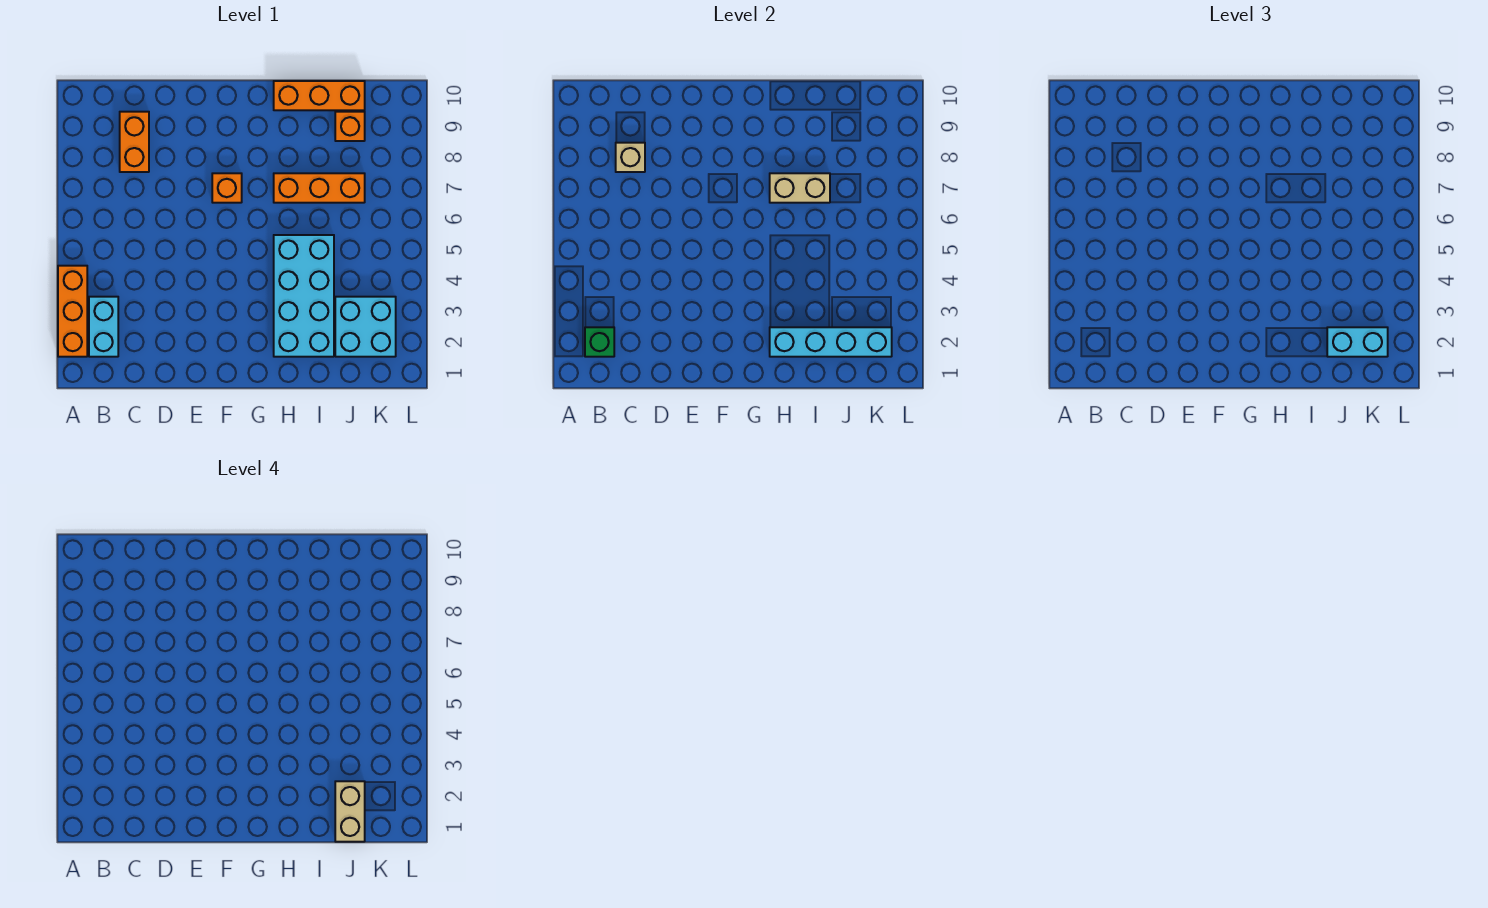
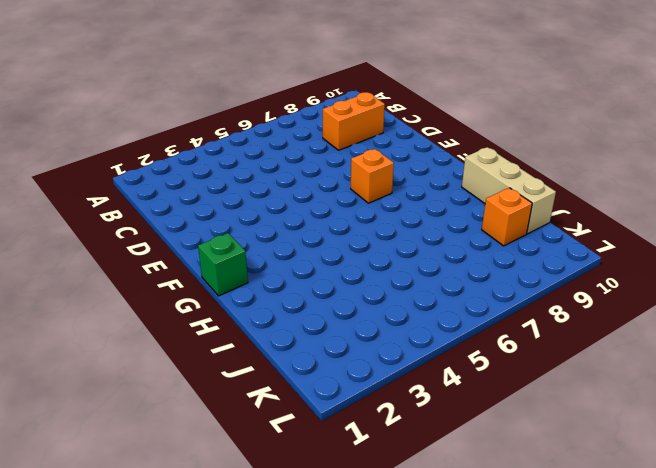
green 1x1 brick [198,233,248,296] -> green 1x1 brick moved to [585,327,614,357]
tan 1x3 brick [462,147,556,234] -> orange 1x3 brick [274,81,365,110]
none -> orange 1x3 brick [58,266,87,357]
none -> cyan 1x2 brick [89,297,118,357]
none -> cyan 2x4 brick [274,235,334,357]

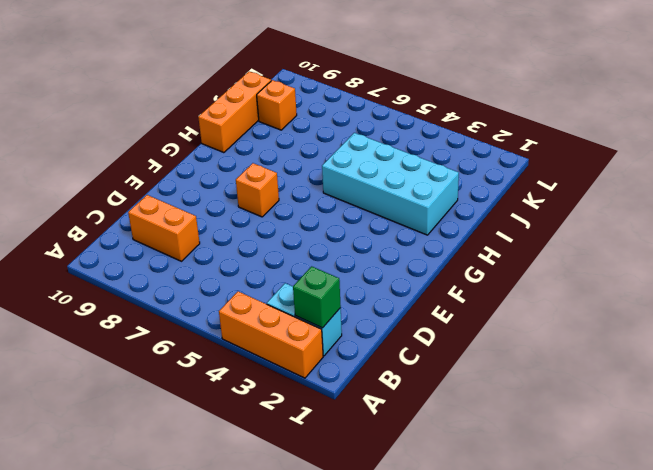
none -> orange 1x3 brick [274,173,365,203]
none -> cyan 2x2 brick [335,297,396,357]
none -> tan 1x1 brick [616,143,645,172]

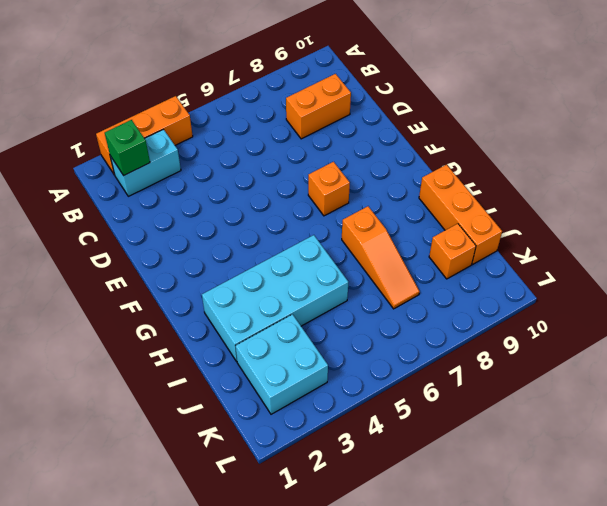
orange 1x3 slope [342,206,420,309] -> orange 1x3 brick [274,173,365,203]
none -> tan 1x1 brick [616,143,645,172]
none -> cyan 1x4 brick [770,327,892,357]
none -> tan 1x2 brick [770,173,830,203]

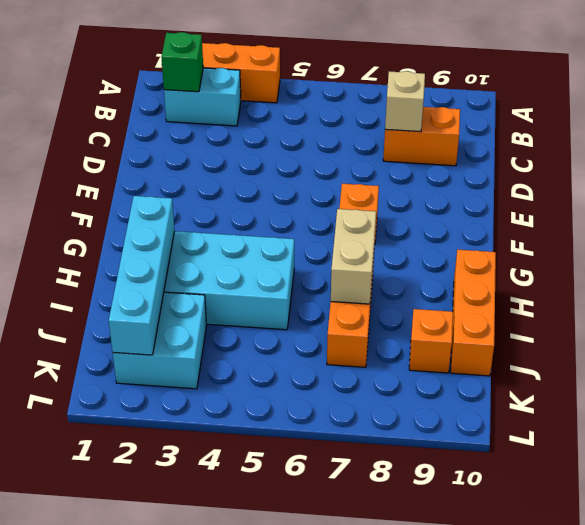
none -> cyan 1x2 brick [1327,327,1388,357]
none -> tan 1x2 brick [335,781,365,842]

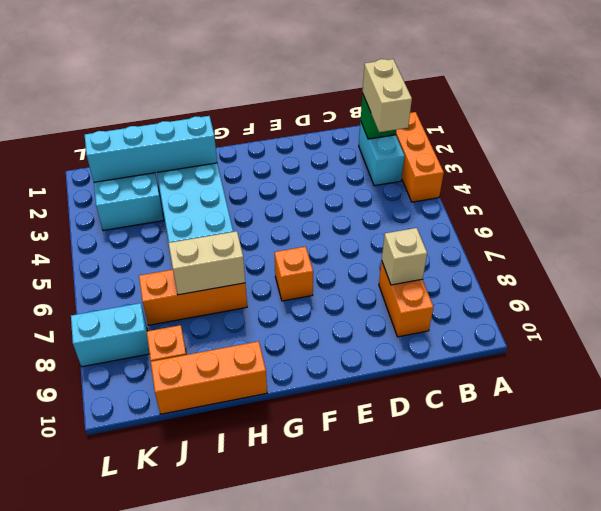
tan 1x2 brick [363,59,412,132] -> tan 1x2 brick moved to [335,781,365,842]
cyan 1x2 brick [71,303,150,367] -> cyan 1x2 brick moved to [1327,327,1388,357]

